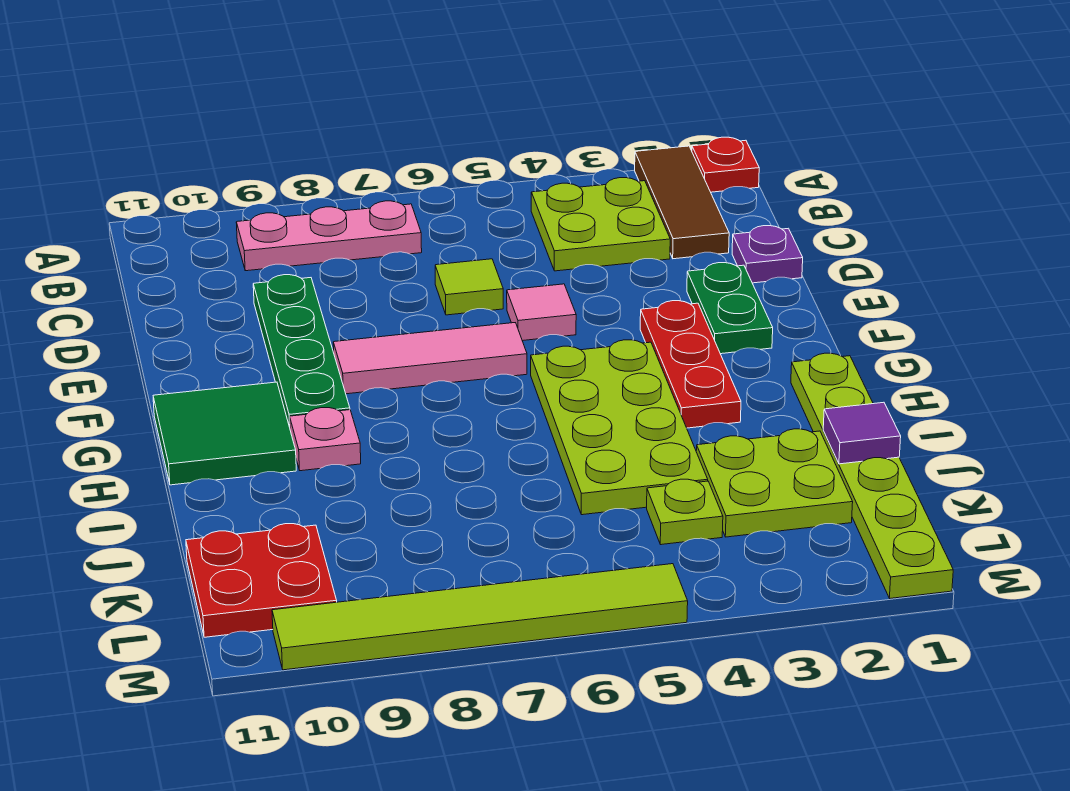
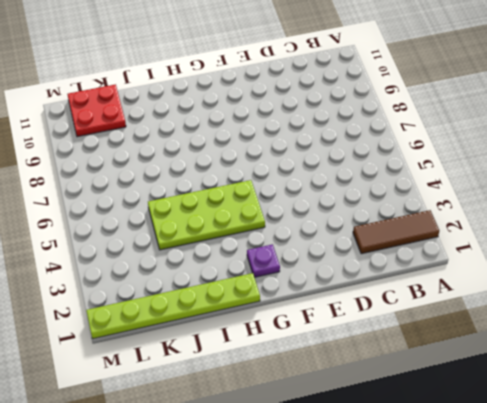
purple 1x1 plate [247,244,280,277] -> purple 1x1 plate moved to [732,226,803,283]
none -> red 1x1 plate [692,137,759,192]
none -> lime 2x2 plate [531,178,670,271]
none -> pink 1x3 plate [236,201,422,271]

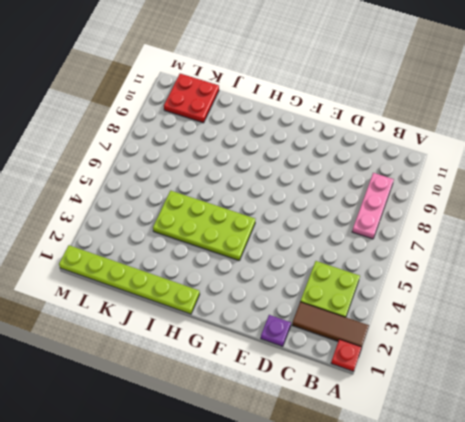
none -> lime 1x1 tile [435,259,503,315]
none -> green 1x4 plate [253,275,350,427]
none -> green 1x2 plate [687,263,773,354]

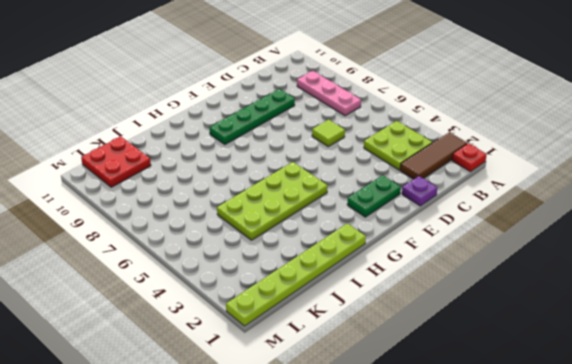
none -> pink 1x1 tile [507,284,576,341]
none -> red 1x3 plate [640,301,741,428]
none -> pink 1x3 tile [333,323,527,394]

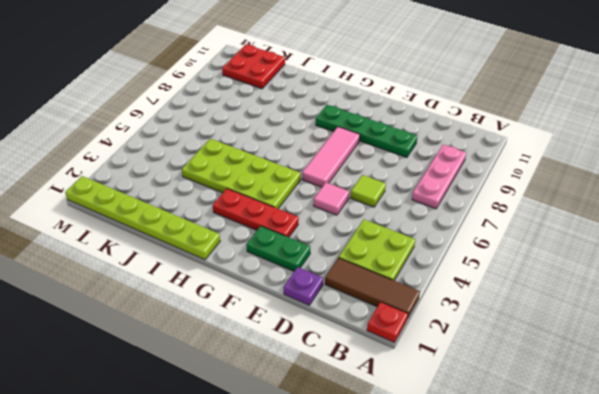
none -> green 2x2 tile [153,382,296,485]
none -> pink 1x1 plate [290,408,361,471]
none -> lime 2x2 plate [696,429,853,537]

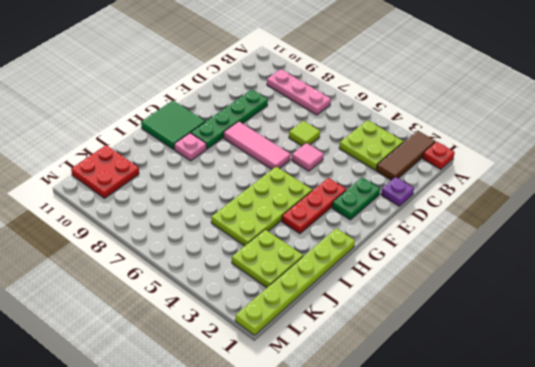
none -> lime 1x1 plate [647,479,723,545]
none -> lime 1x6 tile [272,564,688,670]
none -> purple 1x1 tile [823,402,901,464]

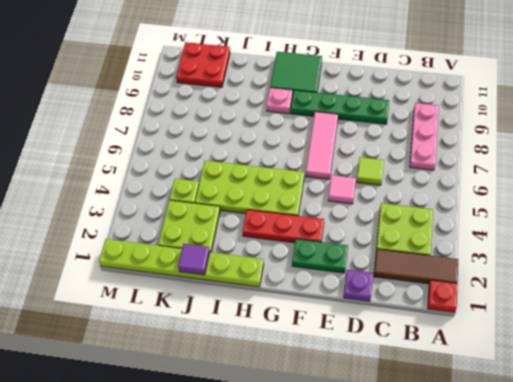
none -> lime 1x6 tile [272,564,688,670]

